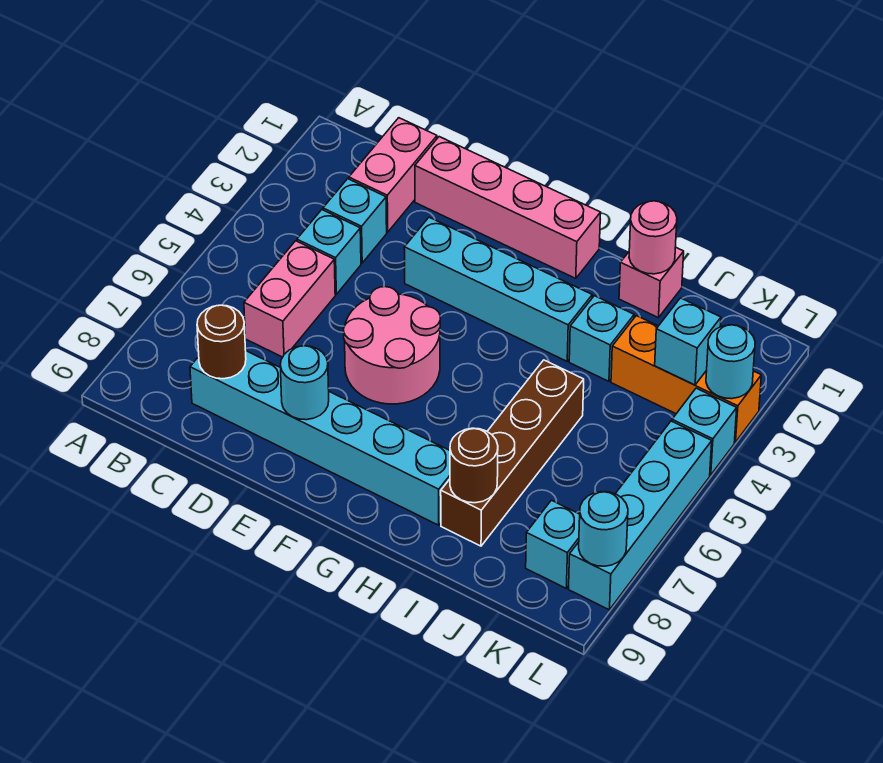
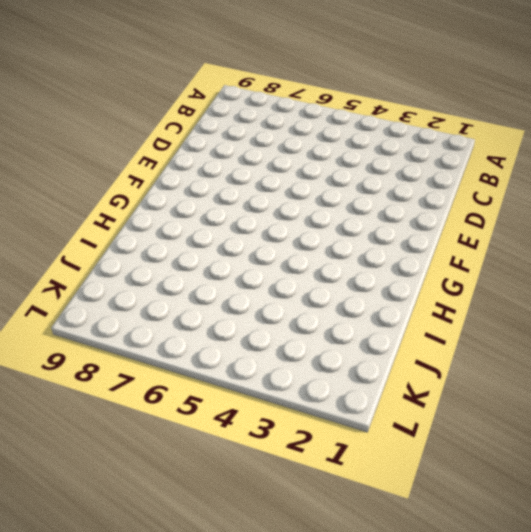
none -> pink 1x2 brick [349,118,437,232]
none -> cyan 1x1 brick [323,179,387,263]
none -> cyan 1x1 brick [297,210,361,294]

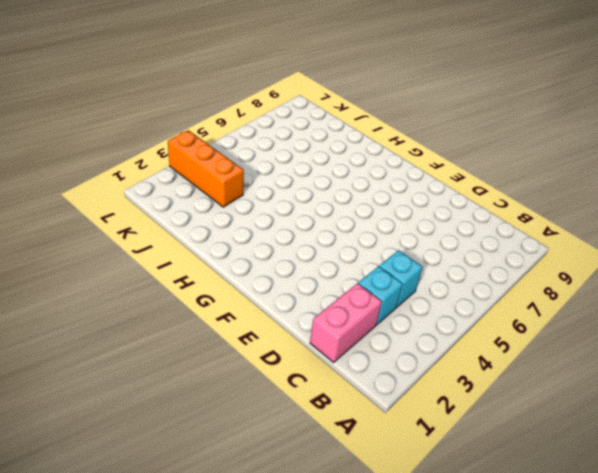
none -> pink 1x2 brick [244,241,335,357]
none -> cyan 1x6 brick [190,351,450,525]
none -> pink 1x4 brick [415,137,601,279]

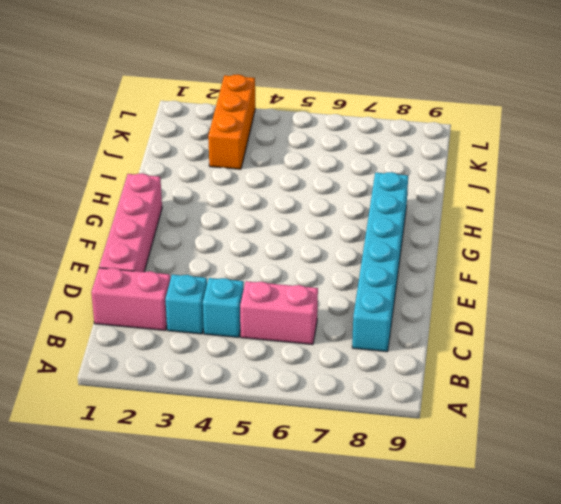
none -> cyan 1x4 brick [404,217,592,361]
none -> pink 2x2 round brick [344,287,440,404]
none -> pink 1x1 brick [619,247,684,318]

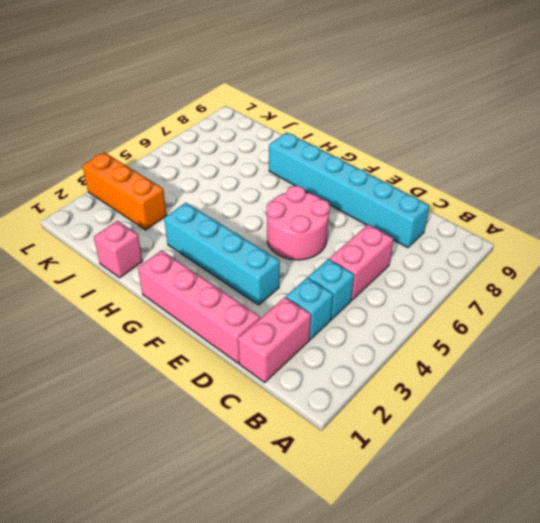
none -> cyan 1x1 brick [569,296,634,381]
none -> brown 1x4 brick [441,360,584,546]
none -> cyan 1x1 brick [526,500,580,588]

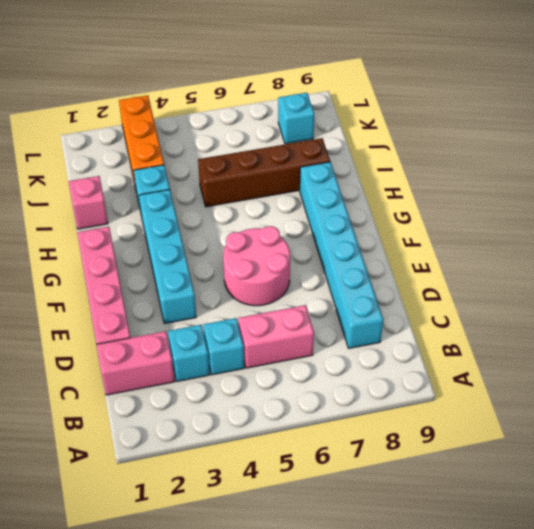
none -> cyan 1x1 brick [672,388,737,475]
none -> cyan 1x4 brick [569,421,712,610]
none -> brown 1x1 round brick [197,305,246,379]

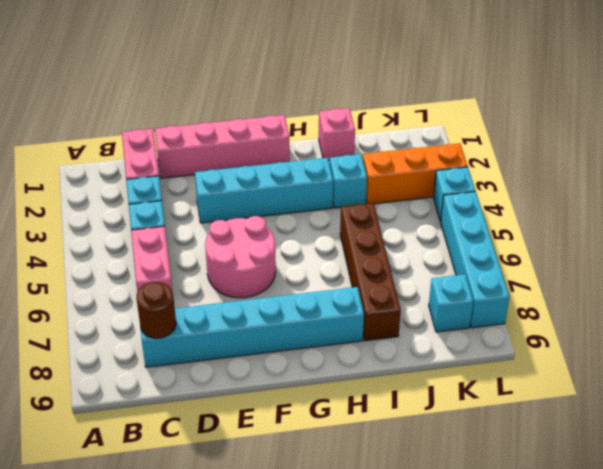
none -> cyan 1x1 round brick [280,346,329,420]
none -> pink 1x1 round brick [629,201,677,274]
none -> brown 1x1 round brick [450,428,498,503]

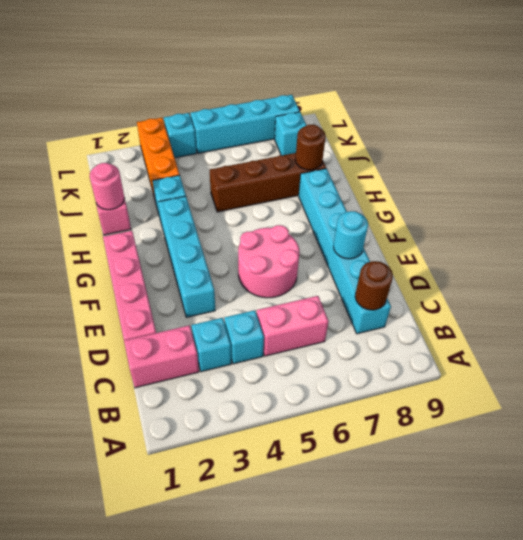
none -> cyan 1x1 brick [655,298,721,385]
none -> cyan 1x1 round brick [706,325,755,399]
none -> cyan 1x1 round brick [579,492,628,566]

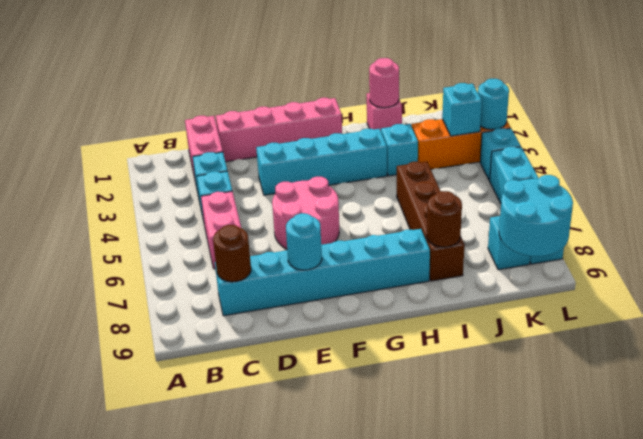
cyan 2x2 round brick [499,175,573,257] -> cyan 1x1 round brick [579,492,628,566]

